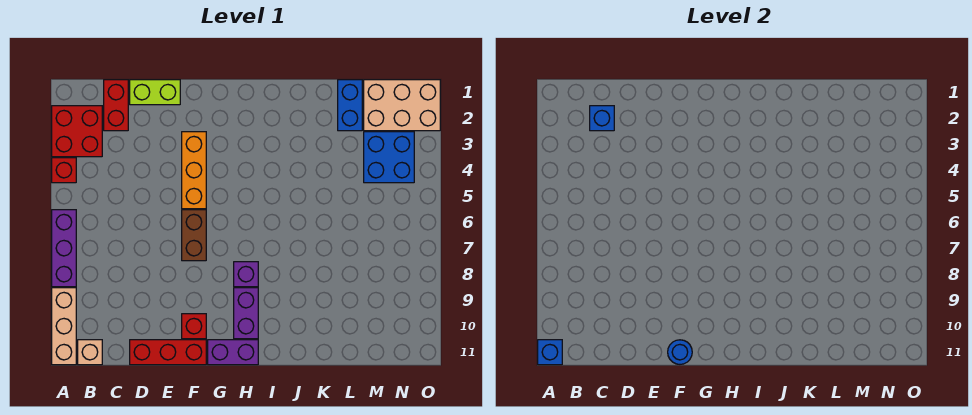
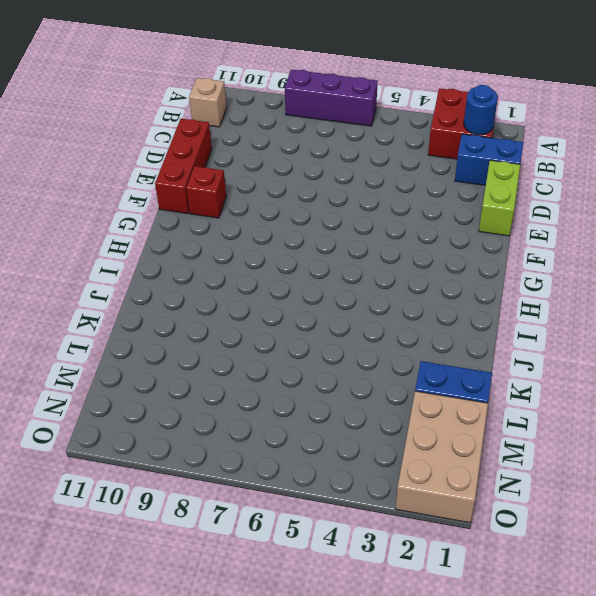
blue 1x1 round brick [464,85,498,135] -> blue 1x1 round brick moved to [668,340,692,364]
blue 1x2 brick [455,134,523,186] -> red 1x2 brick [104,80,128,131]
none -> red 1x1 brick [52,158,76,183]
none -> tan 1x3 brick [52,288,76,365]
none -> orange 1x3 brick [182,132,206,209]

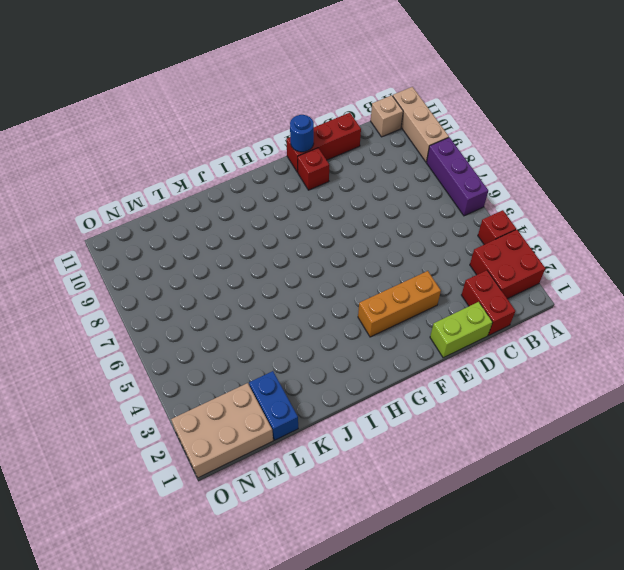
orange 1x3 brick [358,271,441,337] -> orange 1x3 brick turned to [182,132,206,209]
none -> brown 1x2 brick [182,210,206,261]
none -> purple 1x2 brick [208,340,258,365]
none -> purple 1x1 brick [234,262,258,287]

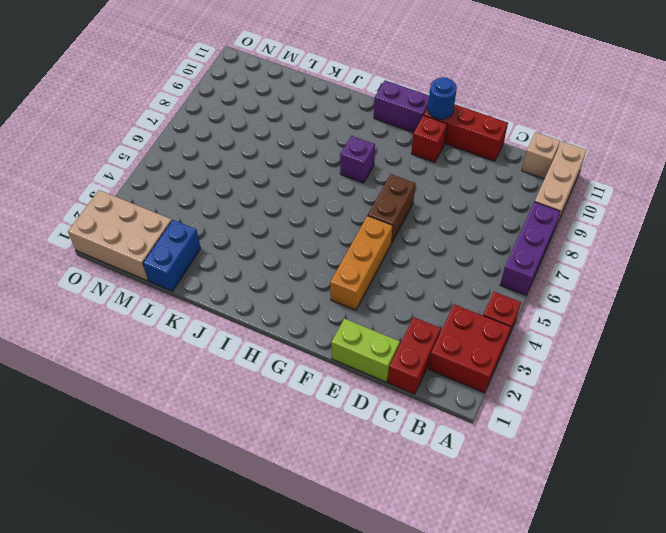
none -> purple 1x2 brick [234,288,258,339]
none -> blue 2x2 brick [364,132,414,183]
none -> blue 1x1 brick [538,340,562,365]

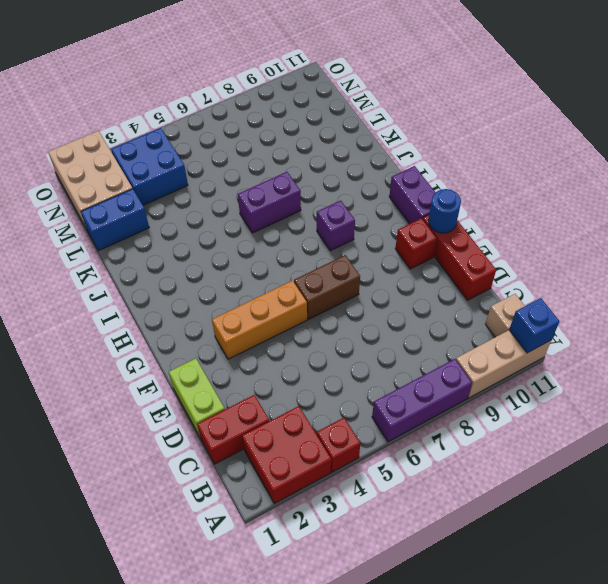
purple 1x2 brick [238,172,301,233] -> purple 1x2 brick moved to [234,288,258,339]
none -> blue 1x1 brick [590,106,614,131]

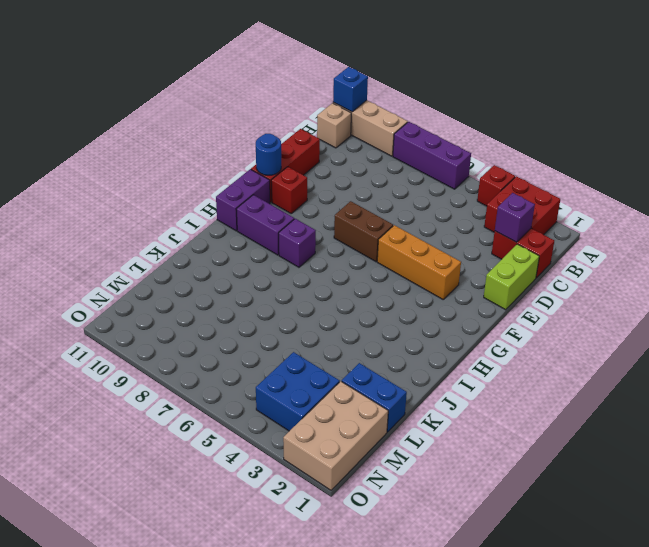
purple 1x1 brick [495,193,535,242] -> blue 1x1 brick [590,106,614,131]

